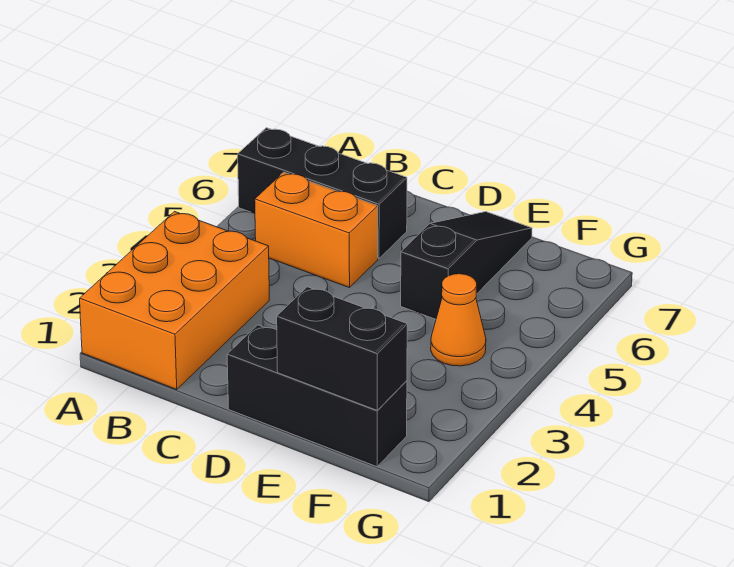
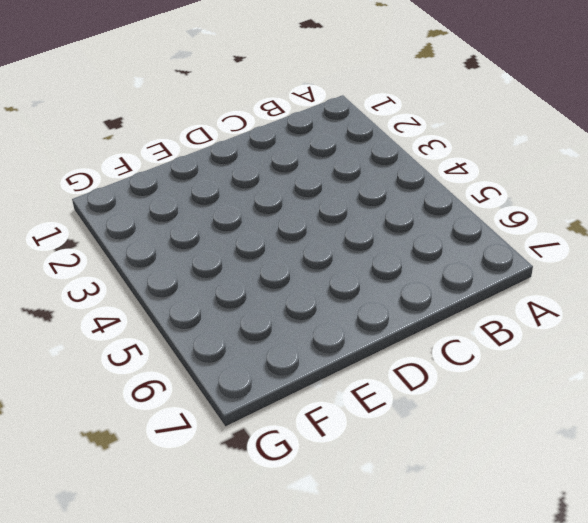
none -> orange 2x3 brick [80,212,269,389]
none -> black 1x3 brick [238,128,407,259]

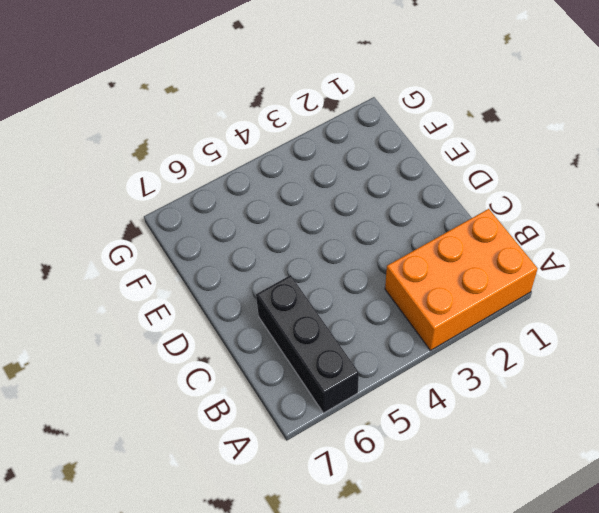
none -> orange 1x2 brick [255,172,378,288]
none -> black 1x3 brick [227,325,407,467]

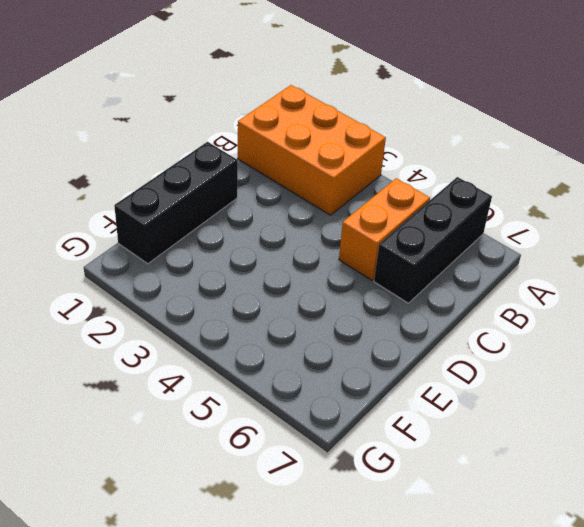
none -> black 1x3 slope [401,212,532,319]
none -> orange 1x1 cone [431,274,486,366]

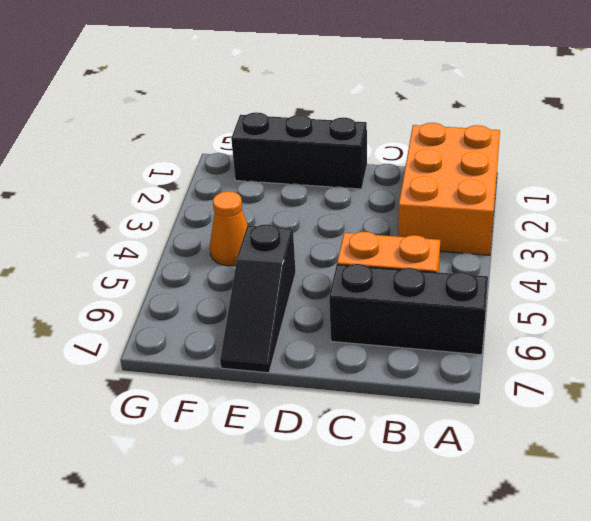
none -> black 1x2 brick [277,287,407,410]

